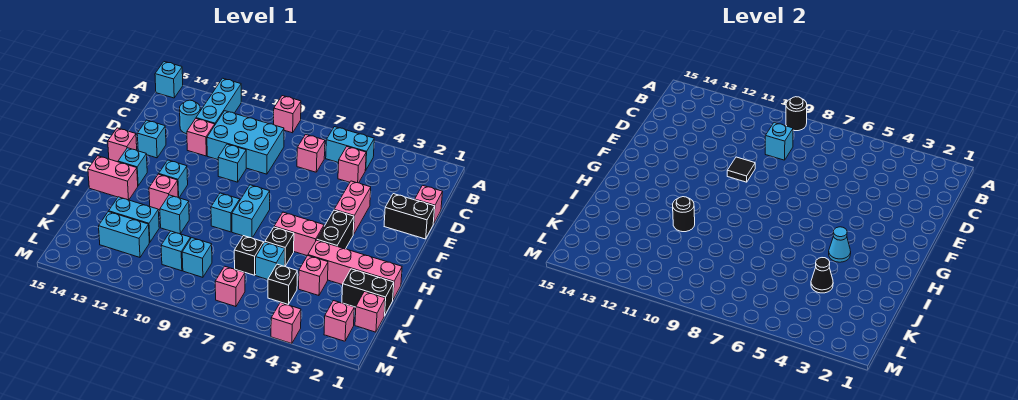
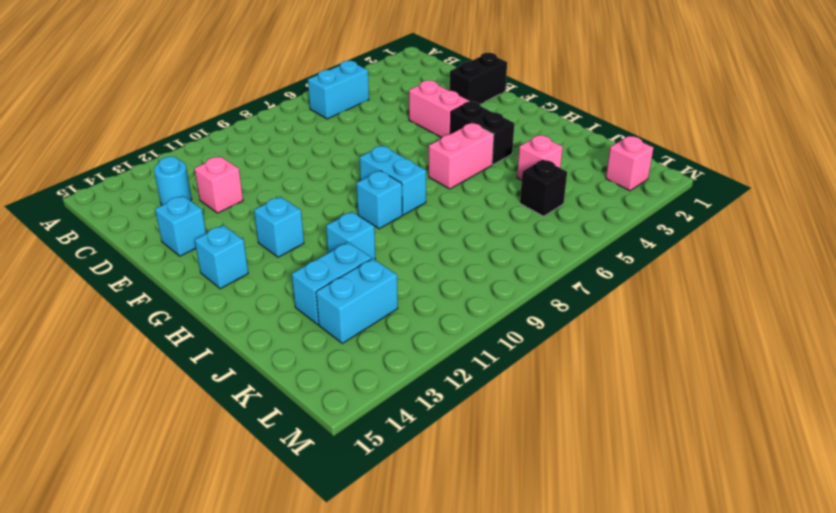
none -> pink 1x1 brick [274,96,301,133]
none -> cyan 1x3 brick [196,78,241,124]
none -> cyan 1x1 brick [155,62,183,98]
none -> pink 1x1 brick [338,147,366,183]

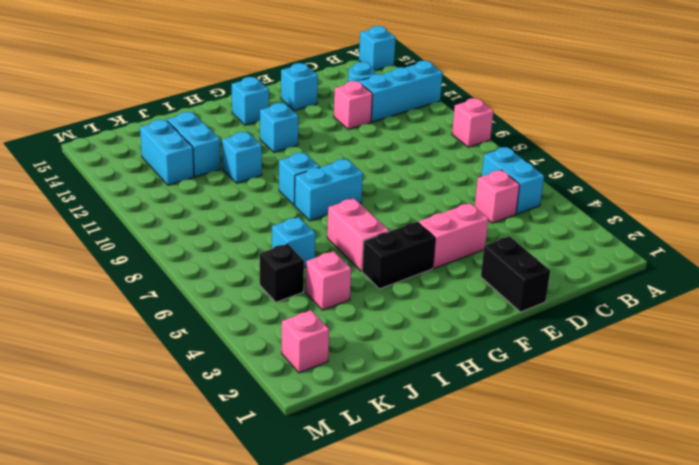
none -> pink 1x1 brick [297,134,325,172]
none -> cyan 2x3 brick [207,111,284,174]
none -> pink 1x1 brick [415,185,443,224]
none -> cyan 1x1 brick [218,144,246,182]

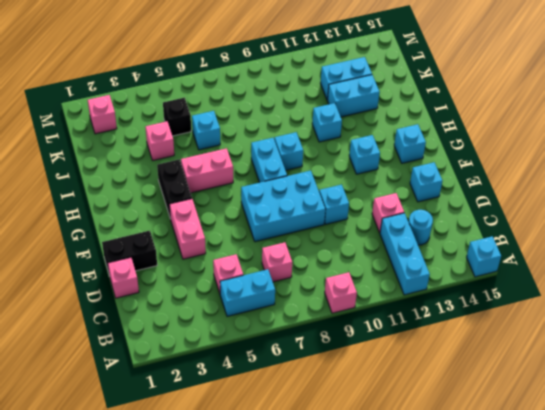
cyan 2x3 brick [241,171,325,242] -> cyan 2x3 brick moved to [207,111,284,174]
none -> pink 1x1 brick [108,128,137,162]
none -> pink 1x1 brick [149,174,178,210]
none -> pink 1x2 brick [88,156,138,200]
none -> pink 1x4 brick [308,240,402,300]

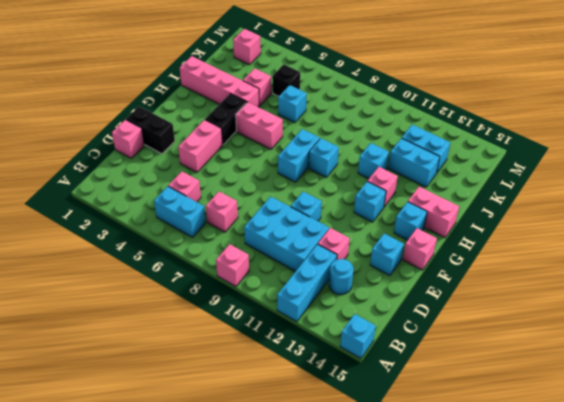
none -> black 1x1 brick [265,227,294,266]
none -> black 1x2 brick [342,269,394,316]
none -> black 1x1 brick [234,236,264,275]
none -> pink 1x1 brick [355,291,385,332]

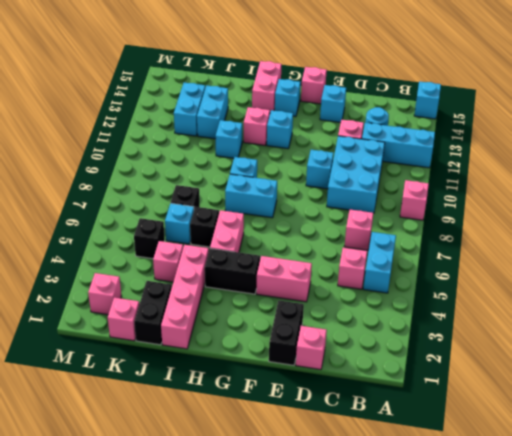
none -> cyan 1x1 brick [182,238,212,277]
none -> cyan 1x1 brick [161,231,191,271]
none -> pink 1x1 brick [215,266,245,307]
none -> pink 1x1 brick [271,303,301,344]

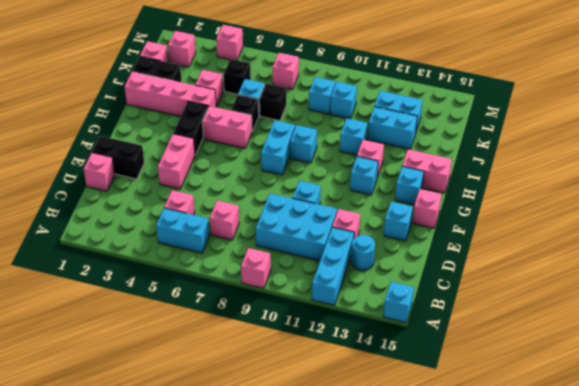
none -> black 1x1 round brick [786,97,807,131]
none -> cyan 1x1 brick [765,123,793,160]
none -> black 1x1 tile [727,157,755,182]
none -> cyan 1x1 cone [829,227,851,262]

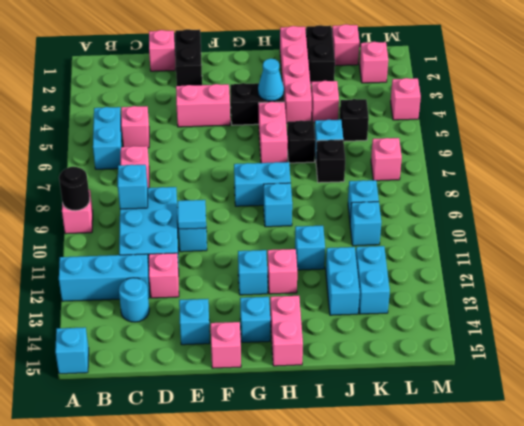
cyan 1x1 tile [178,200,206,229] -> black 1x1 tile [727,157,755,182]
none -> black 1x1 round brick [673,197,695,232]
none -> black 1x1 cone [811,258,833,293]

